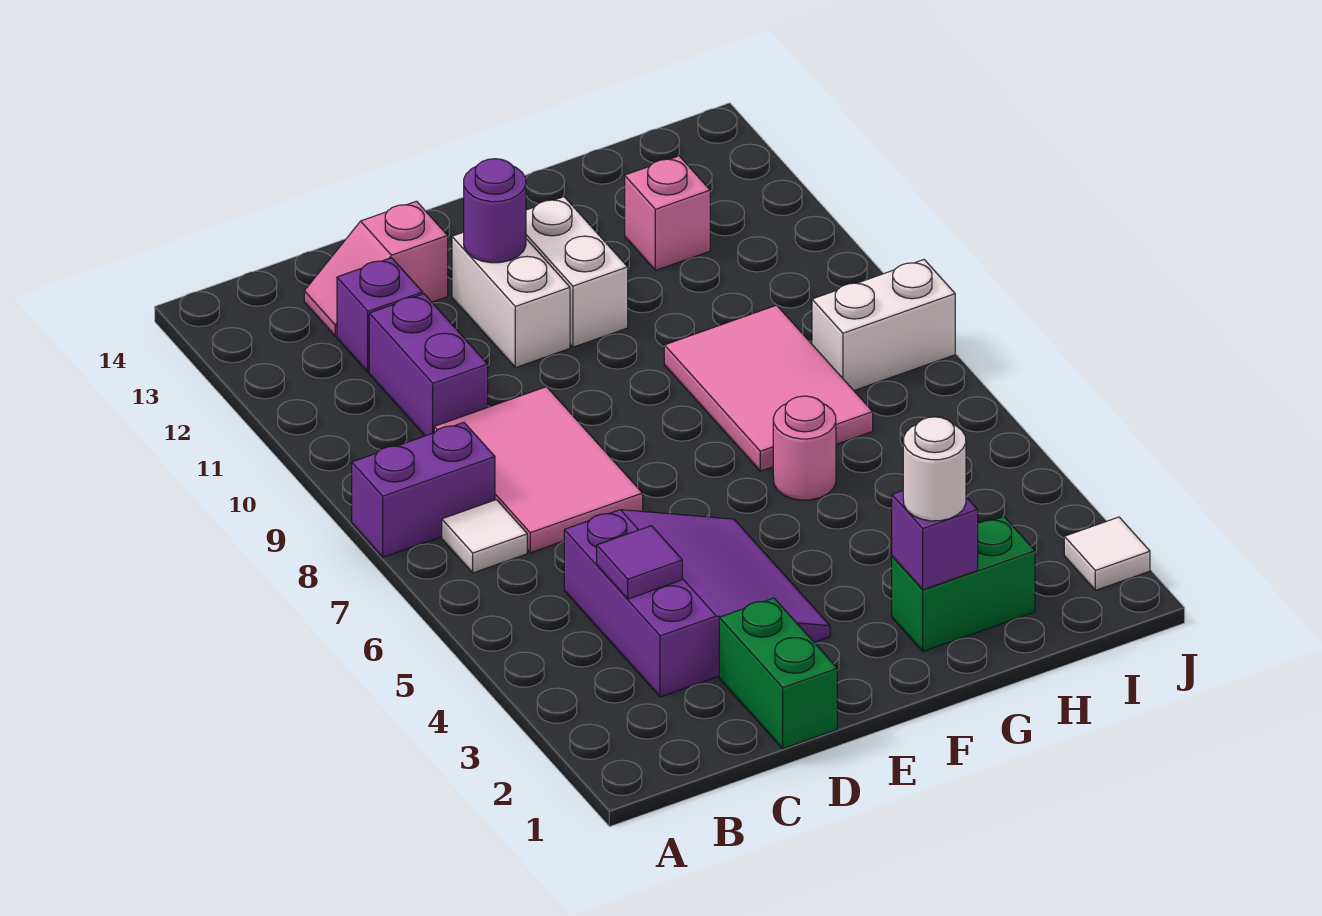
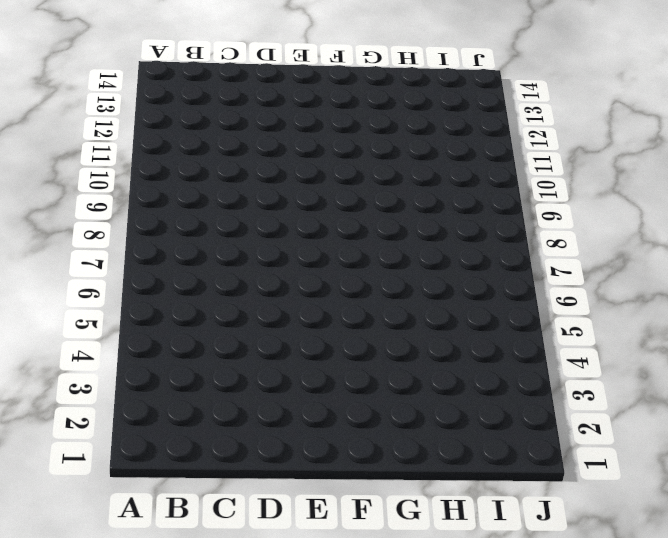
none -> purple 1x2 brick [352,422,495,557]
none -> white 1x1 tile [442,500,527,573]
none -> purple 3x3 slope [564,510,830,697]

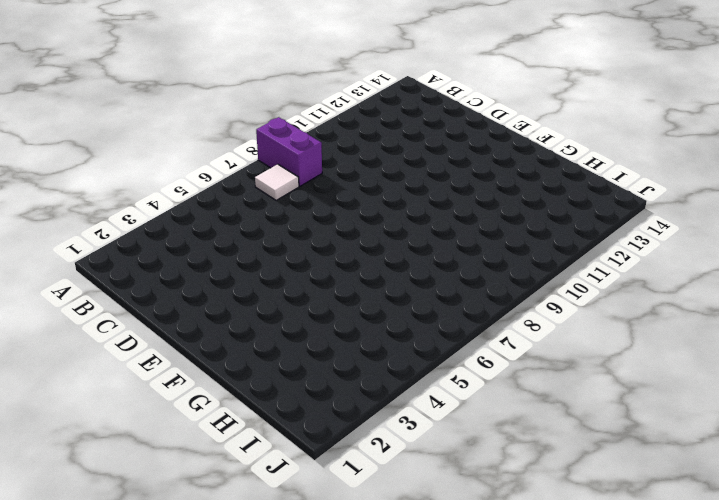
none -> purple 3x3 slope [564,510,830,697]
none -> pink 2x3 tile [434,387,643,553]
none -> purple 1x2 brick [369,294,488,436]

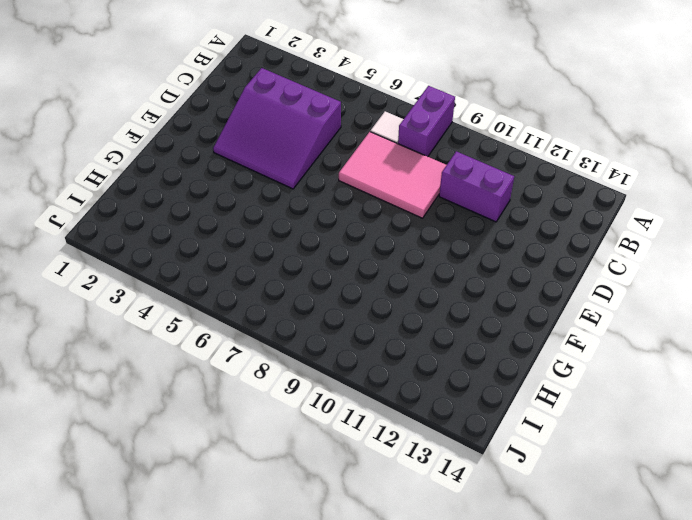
none -> purple 1x1 brick [337,258,423,372]
none -> pink 1x2 slope [304,201,448,336]
none -> green 1x2 brick [719,598,837,749]

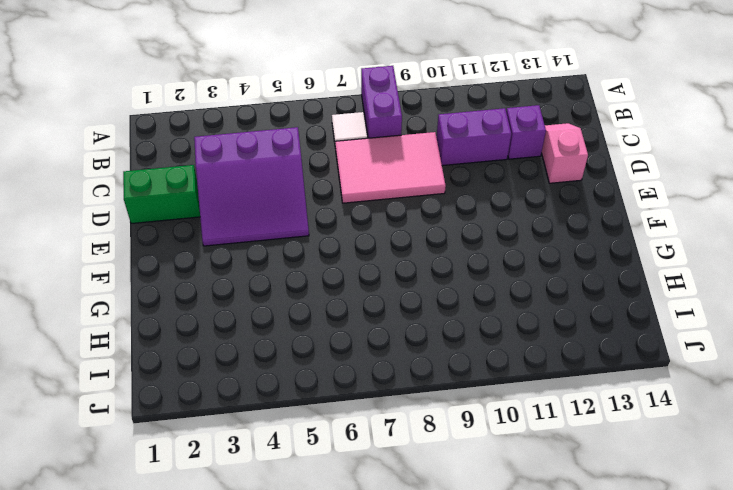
none -> white 1x2 brick [452,232,570,368]
none -> white 1x2 brick [526,197,628,347]
none -> green 1x2 brick [892,517,1035,651]

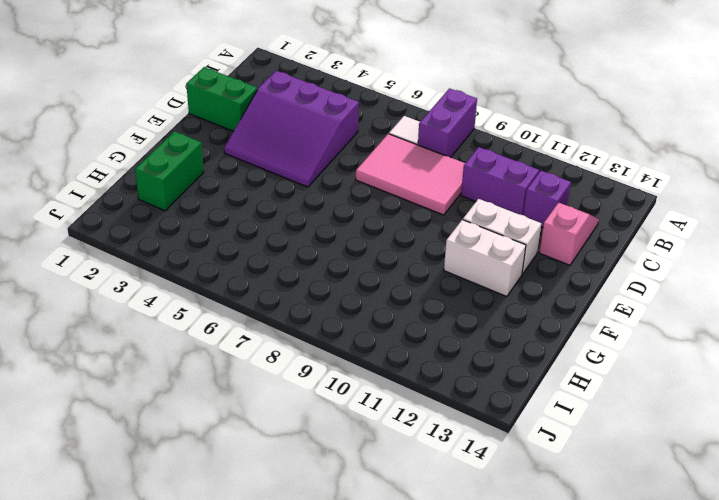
none -> pink 1x1 round brick [773,396,836,500]
none -> pink 2x3 tile [664,305,873,471]
none -> pink 1x1 brick [625,156,710,271]

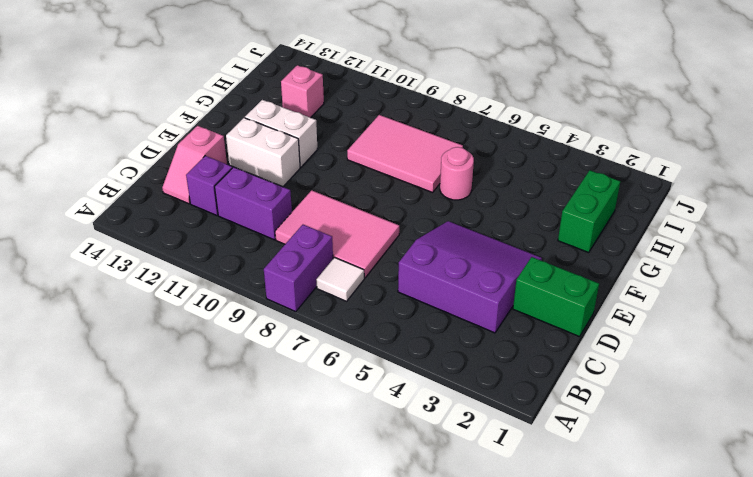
none -> white 1x2 brick [812,260,955,390]
none -> white 1x1 tile [1064,517,1150,590]
none -> purple 1x1 tile [597,526,682,599]

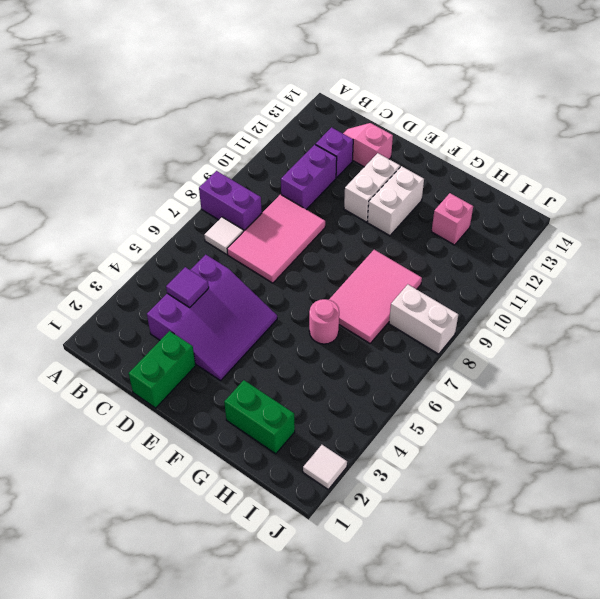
none -> purple 1x1 round brick [464,159,526,263]
none -> purple 1x1 brick [892,491,978,590]
none -> white 1x1 round brick [903,417,966,521]

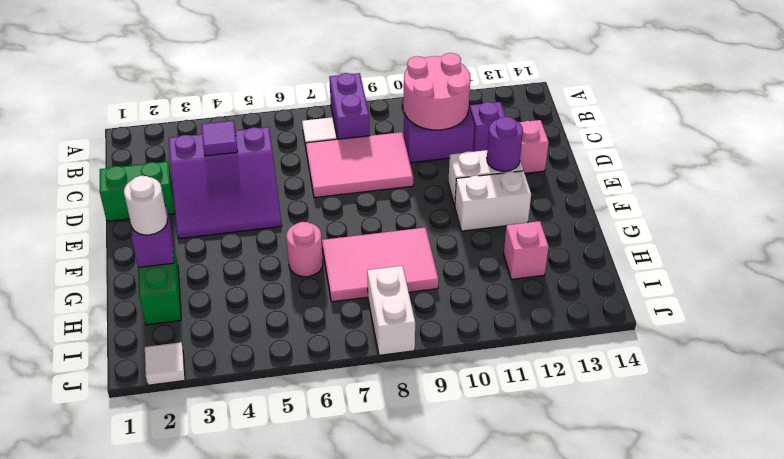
pink 2x2 round brick [404,53,470,130] -> none

